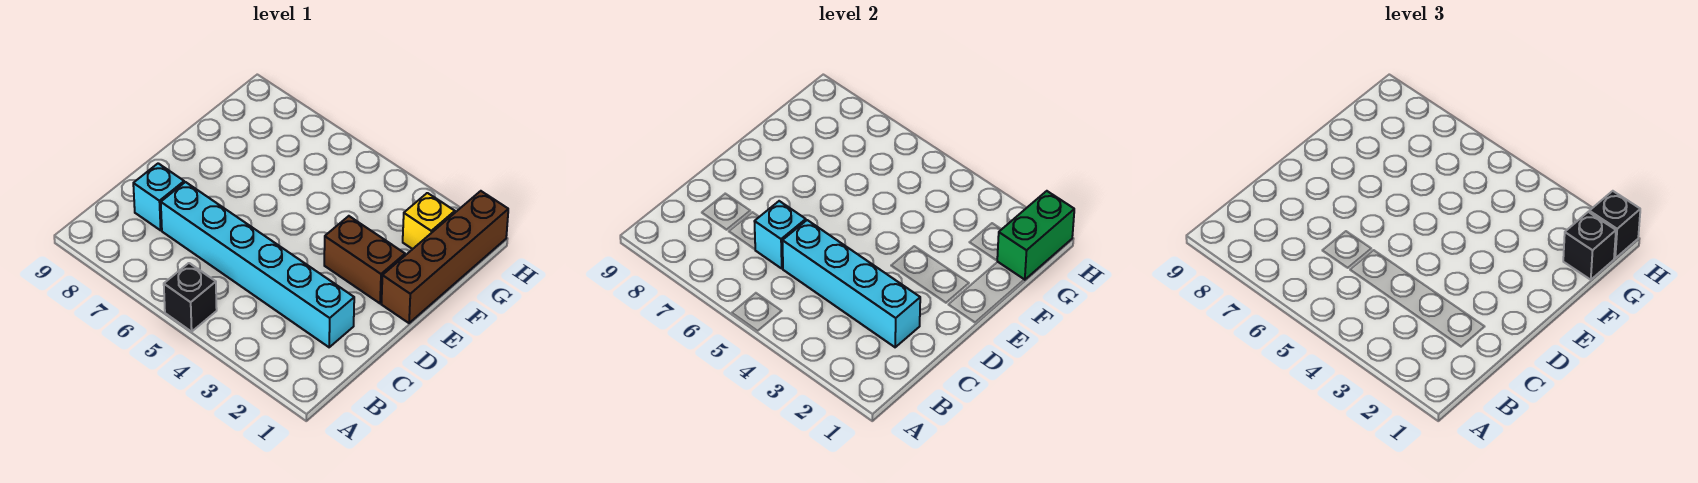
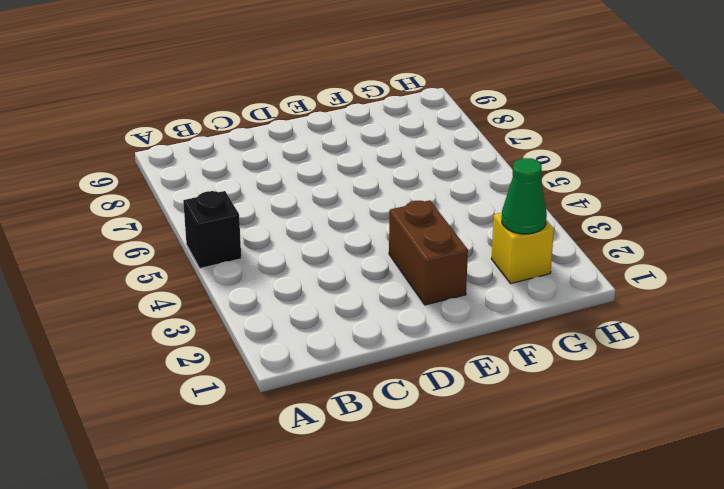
green 1x1 cone [502,158,547,234] -> none
none -> cyan 1x6 brick [161,182,354,347]
none -> cyan 1x1 brick [133,163,184,230]

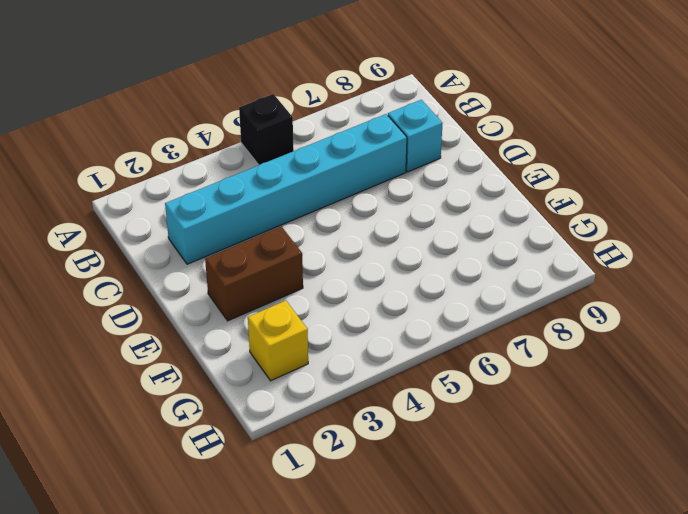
none -> brown 1x4 brick [382,191,508,323]
none -> cyan 1x4 brick [782,220,920,347]

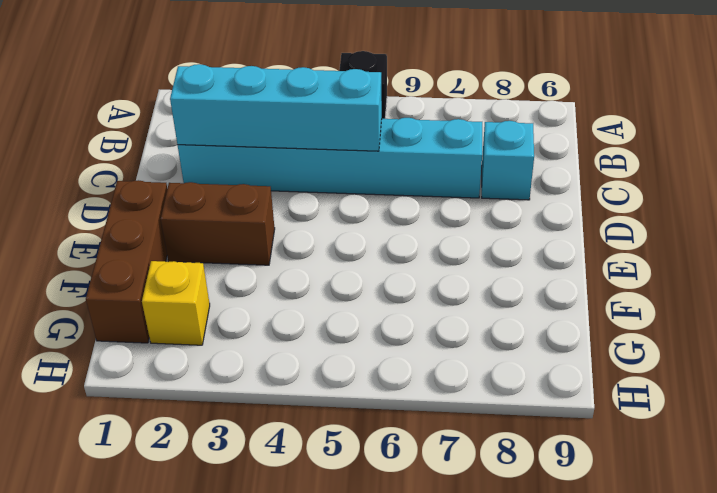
brown 1x3 brick [86,180,167,343] -> brown 1x4 brick [382,191,508,323]
none -> cyan 1x1 brick [754,201,806,268]
none -> green 1x2 brick [997,191,1074,280]

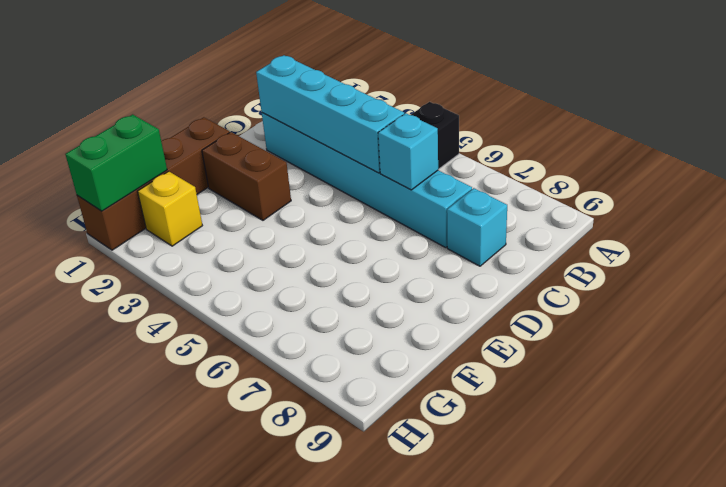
none -> black 1x1 brick [1563,212,1616,280]
none -> black 1x1 brick [1589,191,1640,258]

